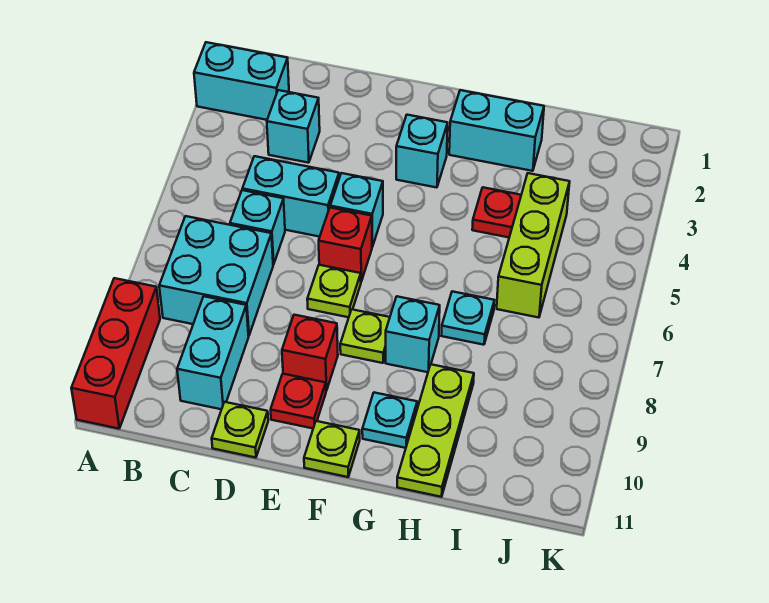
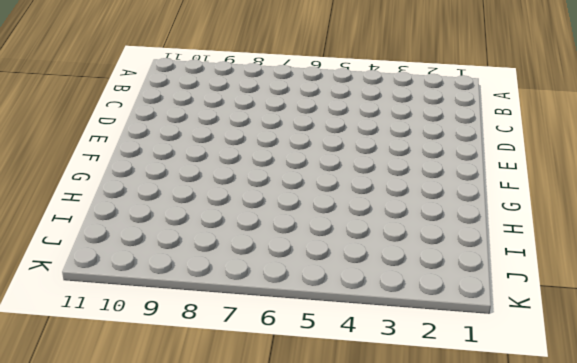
none -> cyan 1x2 brick [194,42,289,120]
none -> red 1x3 brick [71,278,160,429]
none -> cyan 2x2 brick [159,216,273,336]

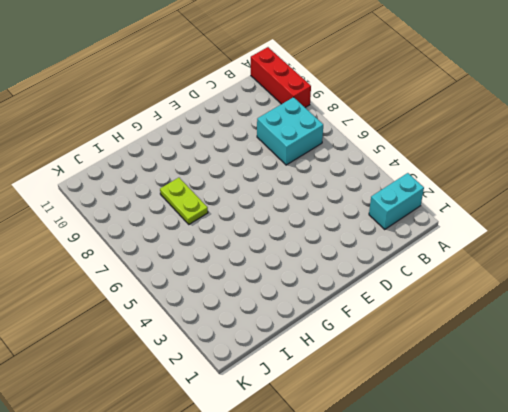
lime 1x2 plate [160,178,208,224] -> cyan 1x1 plate [441,291,494,345]
none -> cyan 1x1 brick [267,90,320,163]
none -> cyan 1x2 brick [242,156,339,237]
none -> cyan 1x1 brick [230,190,285,264]

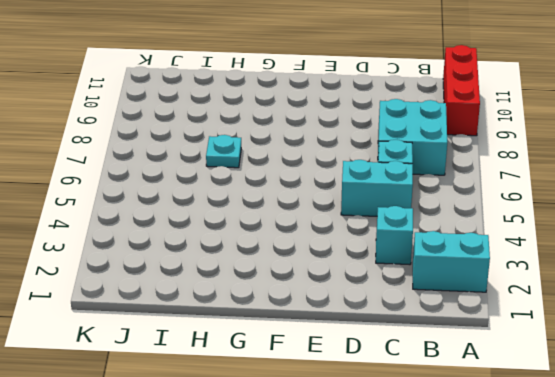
none -> cyan 1x2 brick [177,296,249,409]
none -> lime 1x1 plate [212,402,268,458]
none -> cyan 1x1 brick [330,173,383,247]

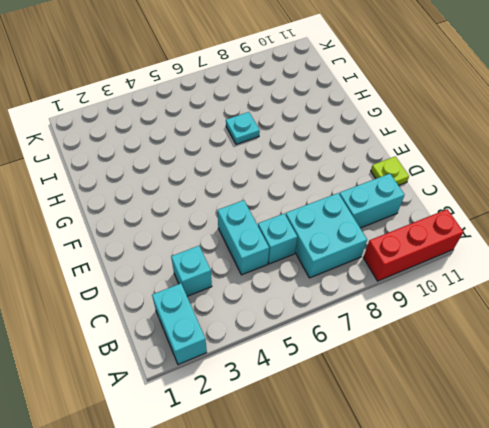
none -> cyan 1x1 brick [330,173,383,247]
none -> red 1x1 brick [319,208,372,281]
none -> lime 1x1 plate [307,265,361,317]

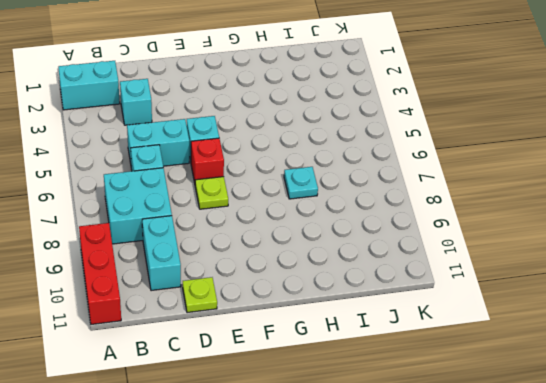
none -> red 1x1 brick [282,315,338,391]
none -> red 1x1 plate [271,374,326,428]
none -> cyan 1x1 brick [396,115,448,188]

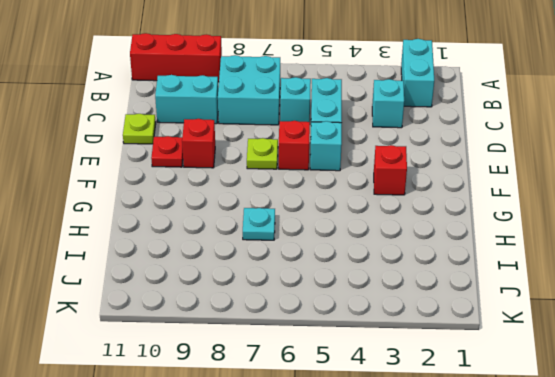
red 1x1 brick [374,145,407,195] -> cyan 1x1 brick [396,115,448,188]
none -> lime 1x1 plate [340,309,390,363]
none -> lime 1x1 plate [304,421,360,477]
none -> cyan 1x2 brick [449,90,544,171]

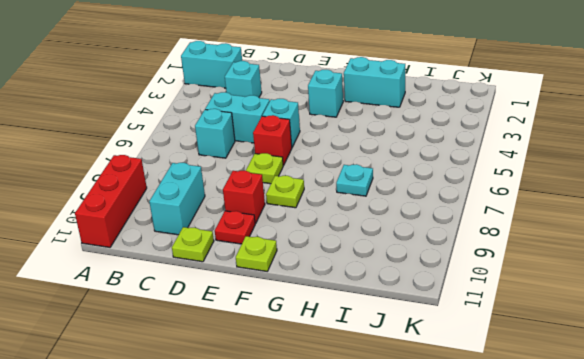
none -> cyan 2x2 brick [159,216,273,336]
none -> cyan 1x1 brick [386,296,440,372]
none -> cyan 1x1 plate [362,393,417,448]

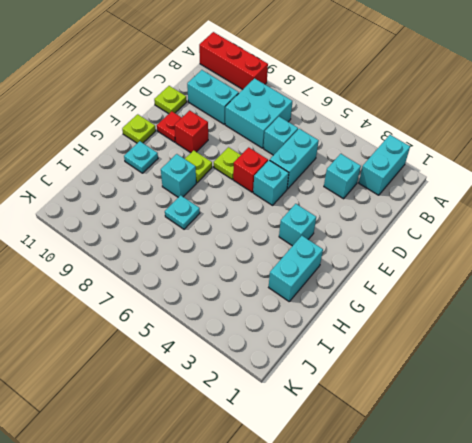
none -> red 1x1 plate [472,187,521,237]
none -> lime 1x3 plate [397,364,474,497]
none -> lime 1x3 brick [497,173,570,318]

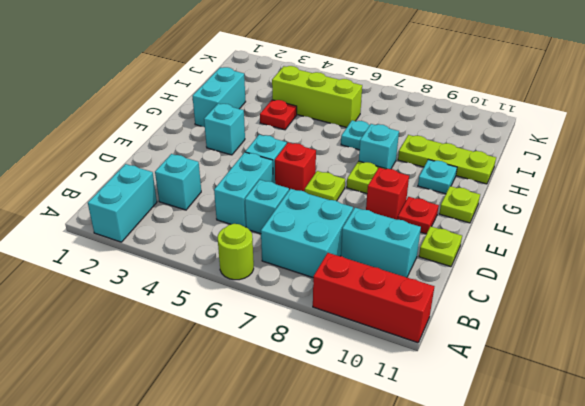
lime 1x1 round brick [218,224,254,280] -> none

